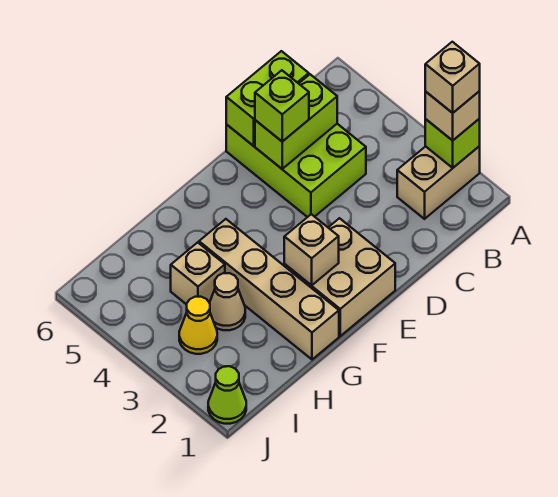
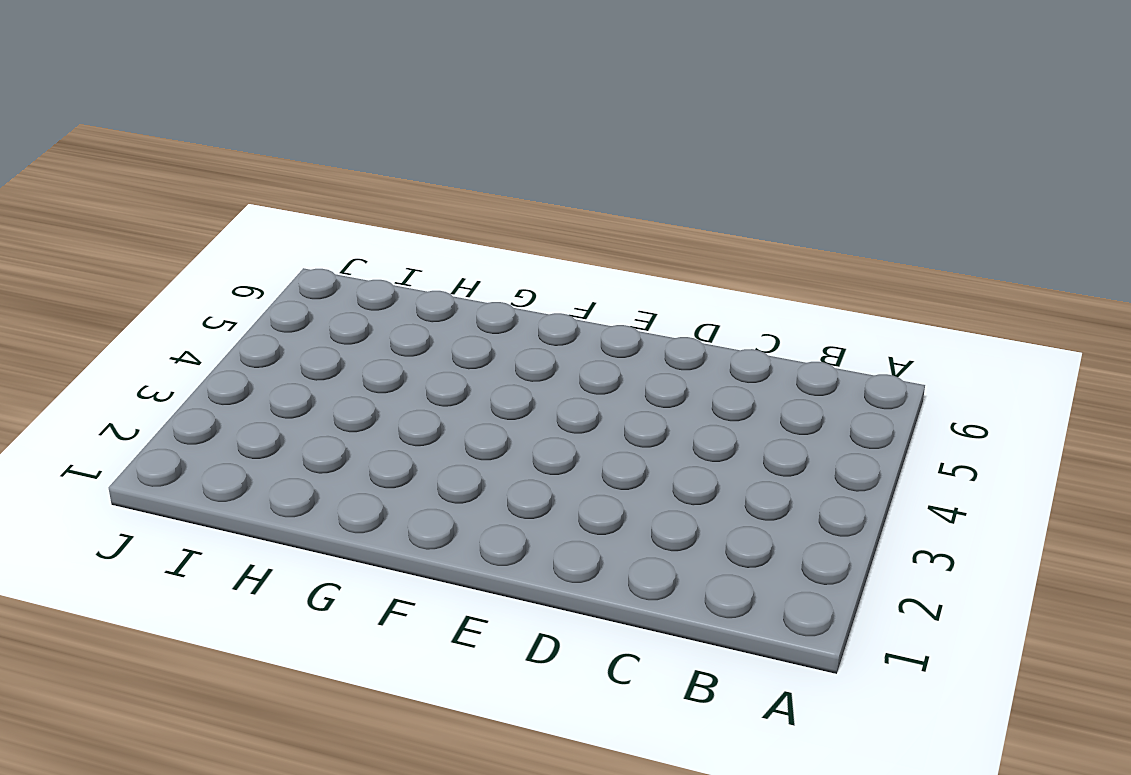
none -> tan 1x2 brick [397,146,480,219]
none -> lime 2x3 brick [226,124,366,217]
none -> tan 2x2 brick [284,218,395,336]

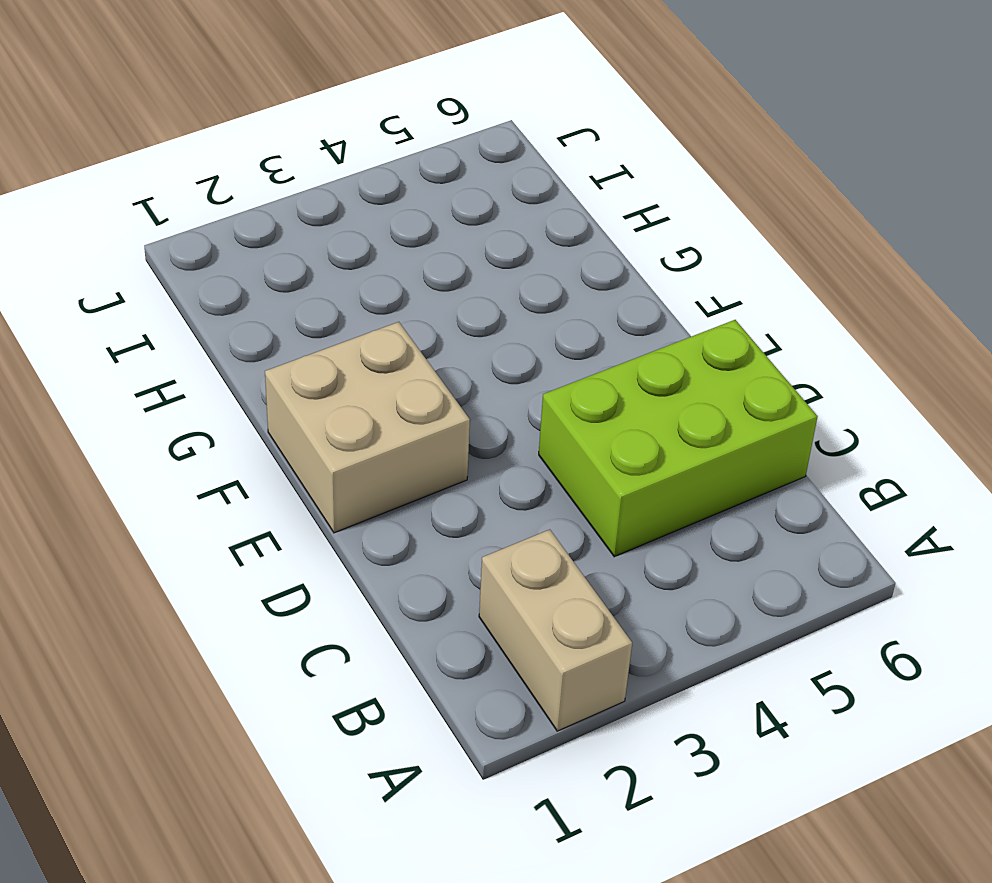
none -> tan 1x4 brick [199,219,339,360]
none -> tan 1x1 cone [210,273,245,330]
none -> tan 1x1 brick [171,242,225,305]

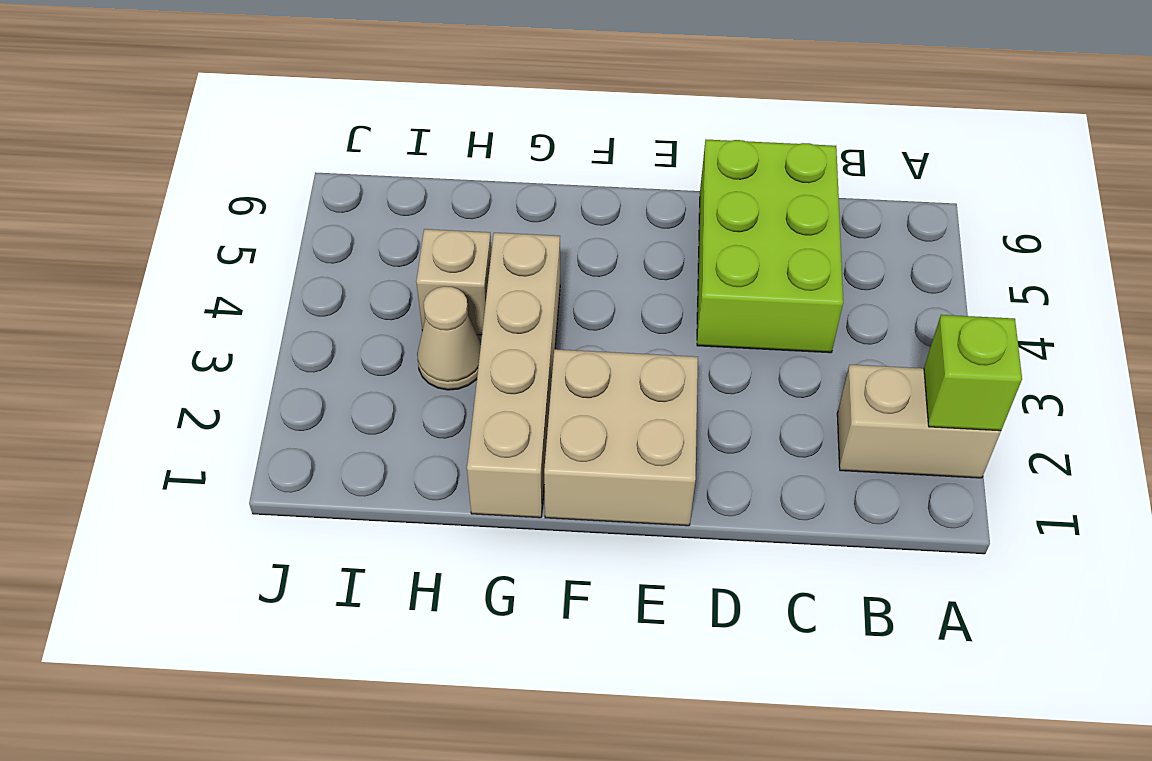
none -> yellow 1x1 cone [179,297,217,354]
none -> lime 1x1 cone [208,366,246,424]
none -> lime 1x2 brick [255,74,337,169]

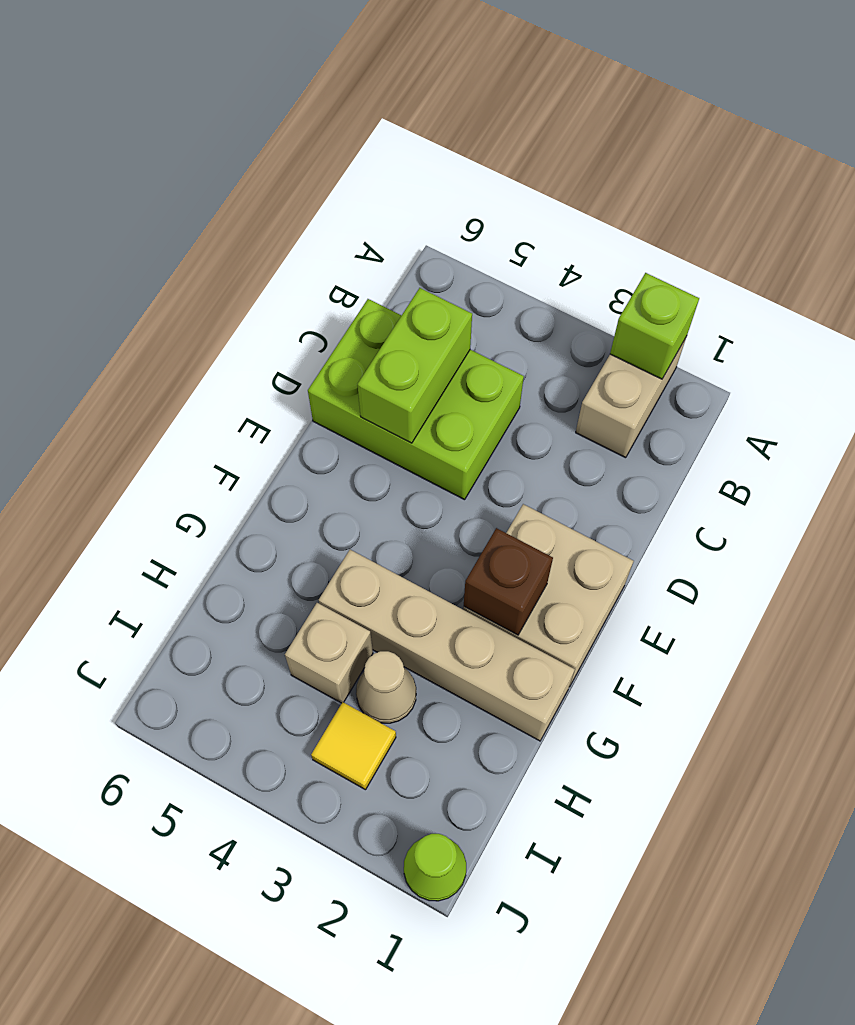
brown 1x1 brick [464,528,553,635] -> tan 1x1 brick [284,214,339,286]
yellow 1x1 tile [311,702,396,790] -> yellow 1x1 cone [179,297,217,354]
none -> lime 1x2 brick [226,51,309,146]
none -> tan 1x1 brick [425,91,480,141]
none -> lime 1x1 brick [255,70,309,142]

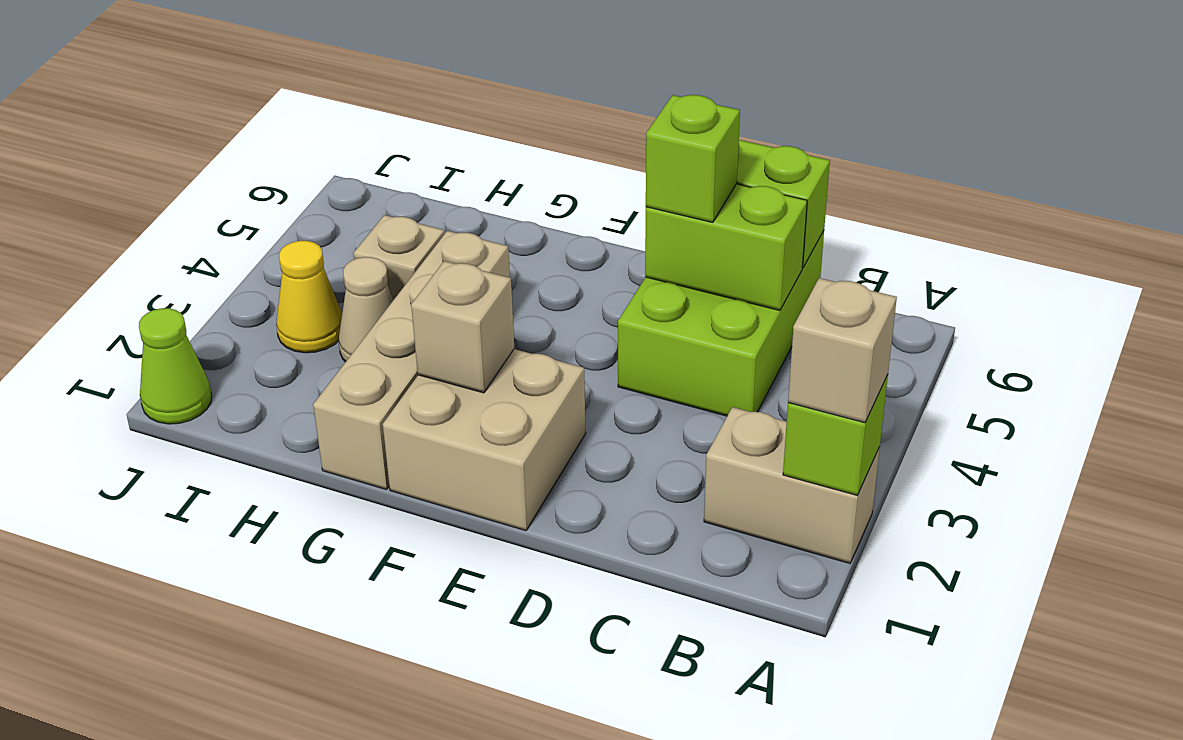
none -> tan 1x1 brick [425,42,480,113]

